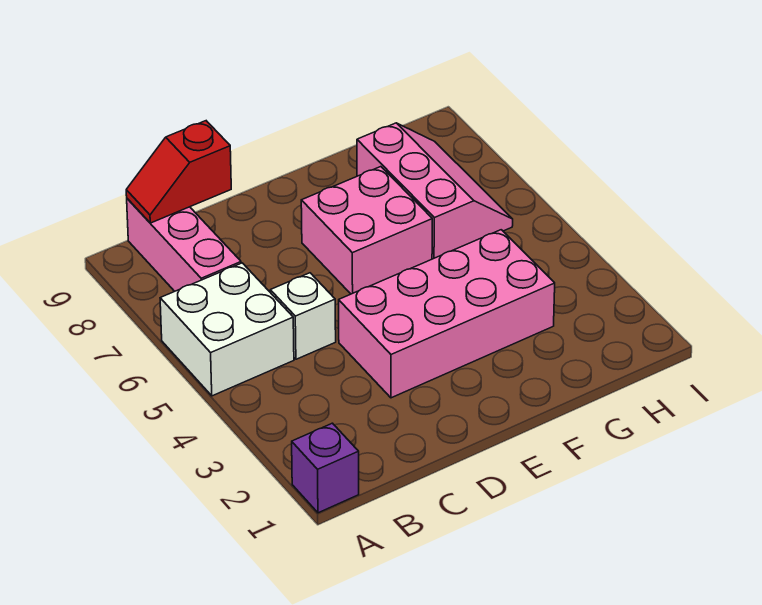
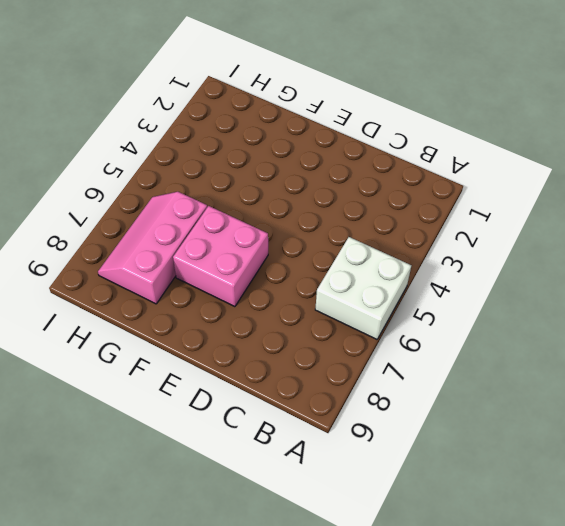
none -> purple 1x1 brick [292,423,359,513]
none -> pink 1x3 brick [127,199,241,291]

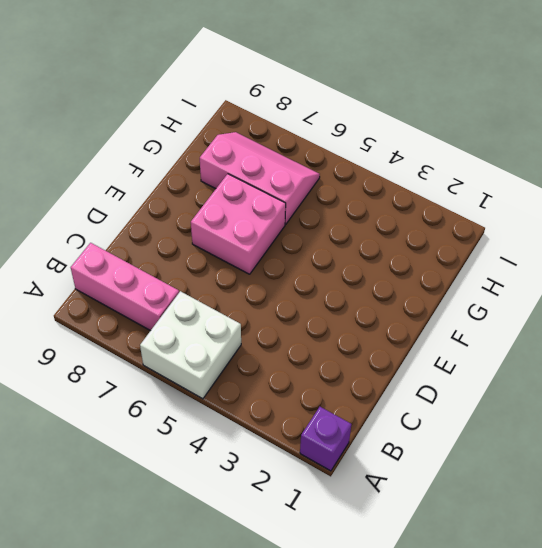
none -> white 1x1 brick [270,273,336,359]
none -> pink 2x4 brick [339,230,555,398]

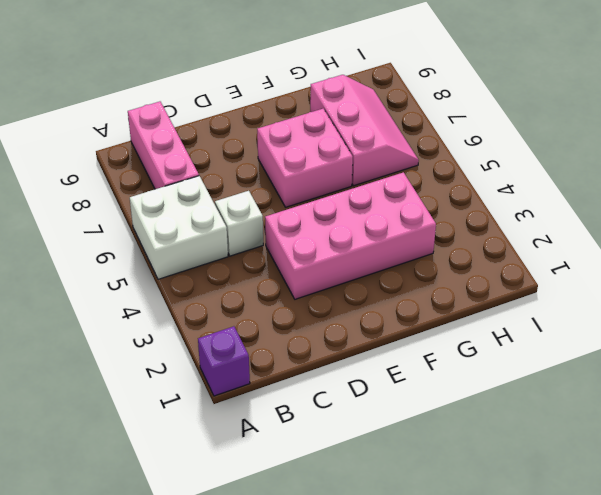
none -> red 1x2 slope [126,121,231,223]

